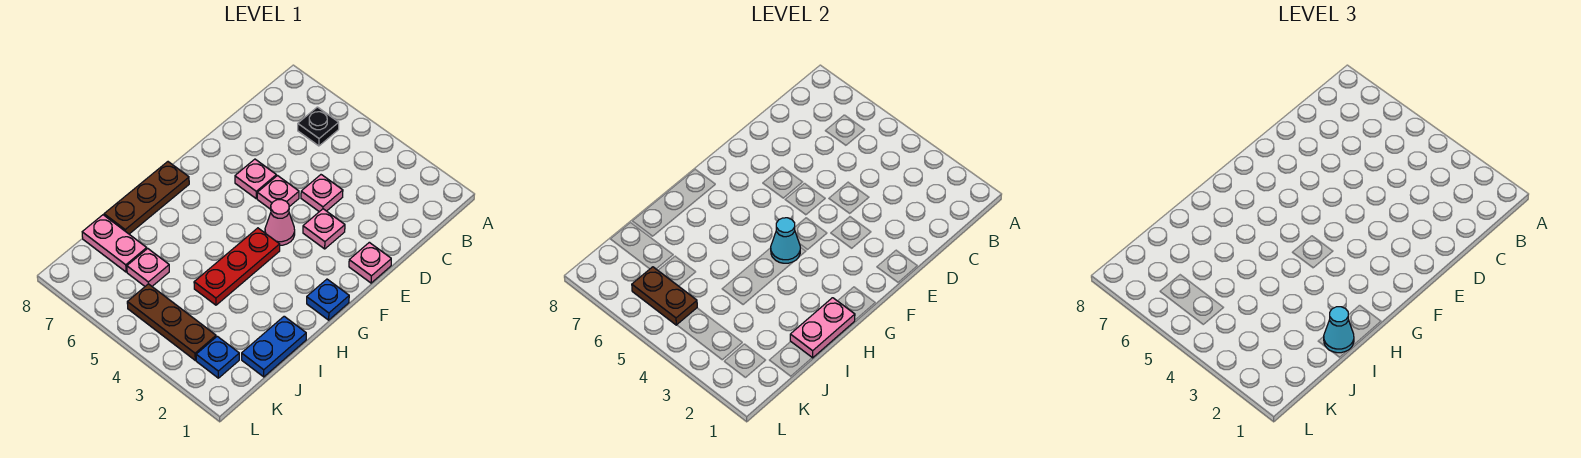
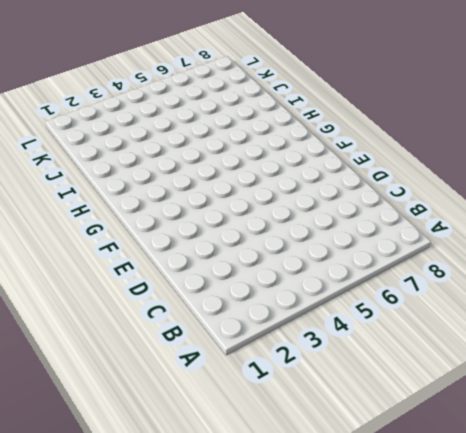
none -> black 1x1 plate [298,107,339,146]
none -> pink 1x1 plate [301,175,343,212]
none -> pink 1x1 plate [349,242,391,283]

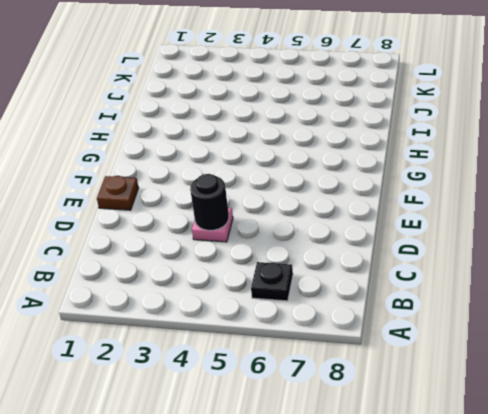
black 1x1 round brick [190,174,229,230] -> none
brown 1x1 plate [97,176,139,210] -> pink 1x1 plate [349,242,391,283]
none -> pink 1x1 plate [303,209,345,249]
none -> pink 1x1 plate [257,176,299,209]
none -> pink 1x1 plate [235,159,276,198]

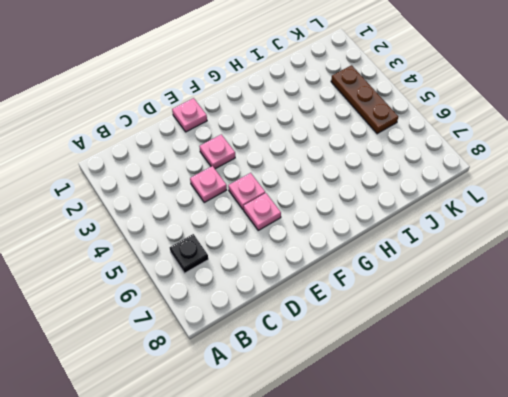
none -> pink 1x1 cone [265,200,295,245]
none -> blue 1x1 plate [307,279,349,320]
none -> red 1x3 plate [194,228,280,305]

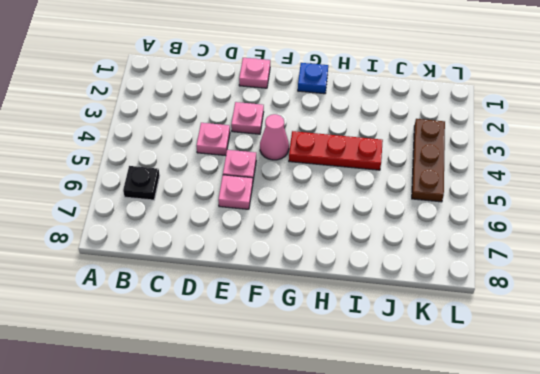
none -> brown 1x3 plate [104,162,189,234]
none -> blue 1x2 plate [242,316,306,377]
none -> pink 1x1 plate [127,249,169,286]

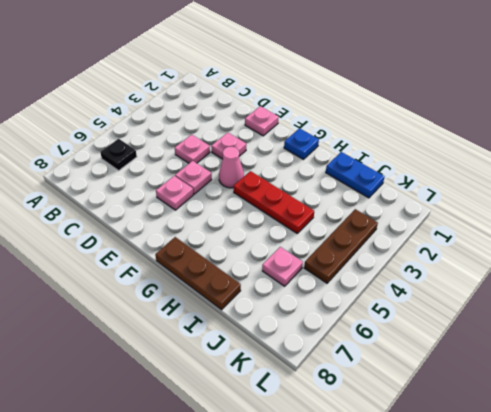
none -> pink 1x2 plate [82,215,147,272]
none -> blue 1x1 plate [196,336,239,378]
none -> cyan 1x1 cone [771,218,800,263]

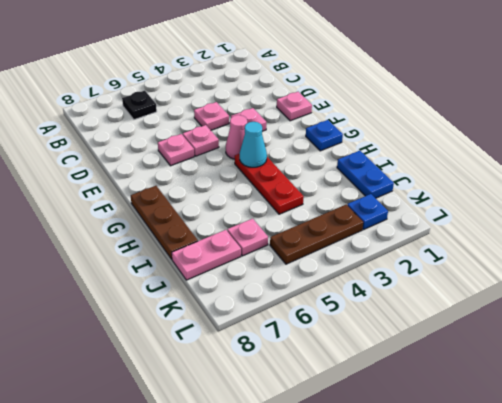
none -> pink 1x2 plate [790,298,855,358]
none -> brown 1x2 plate [632,267,697,325]
none -> cyan 1x1 cone [1324,307,1354,353]

